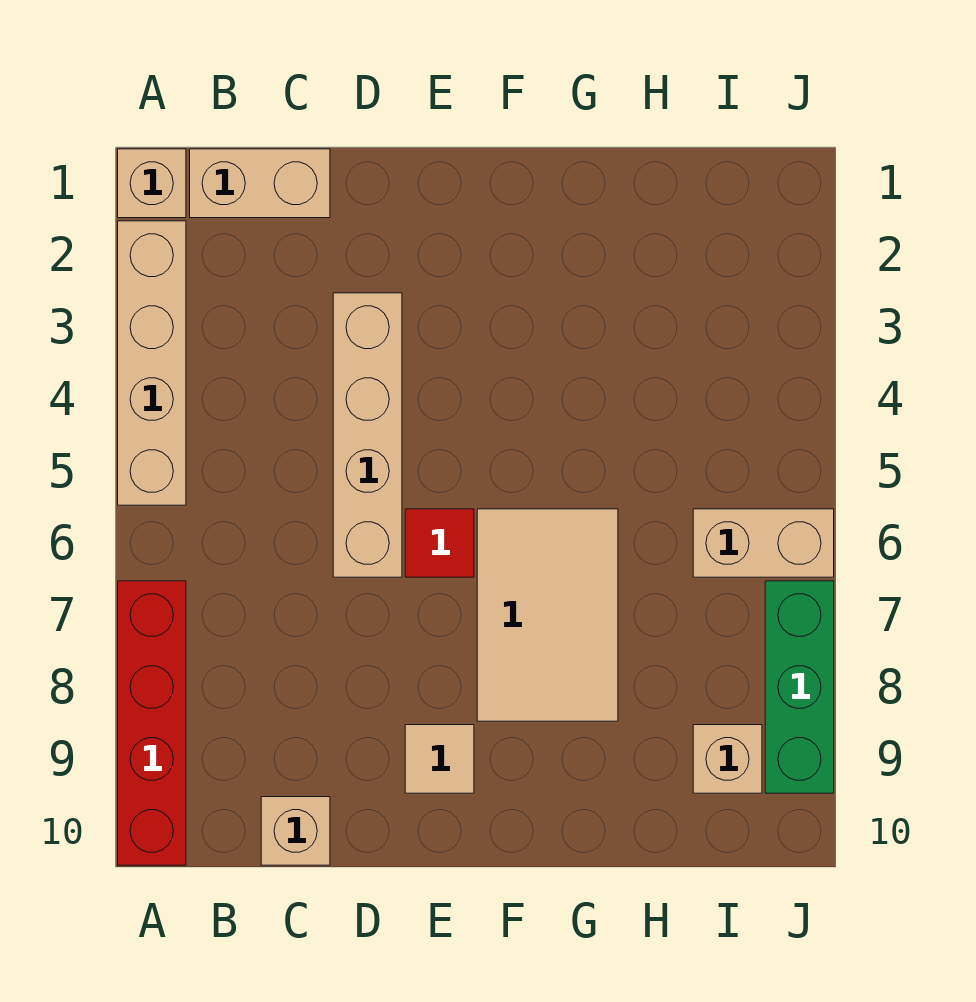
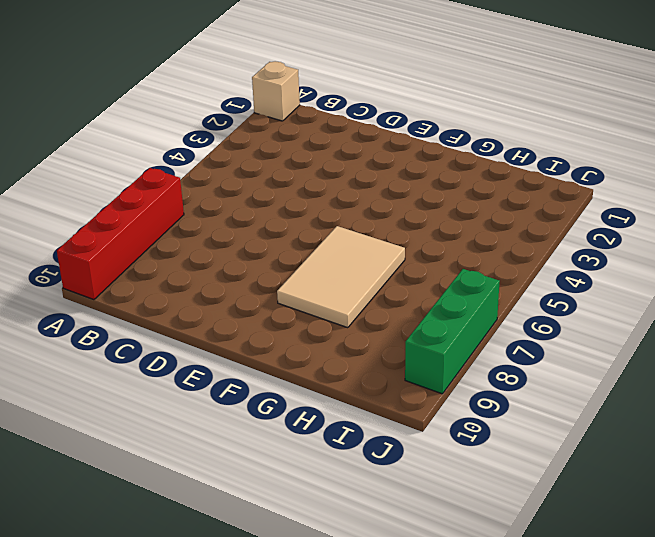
none -> tan 1x4 brick [118,221,186,505]
none -> tan 1x2 brick [190,149,330,218]
none -> tan 1x1 brick [261,797,330,865]

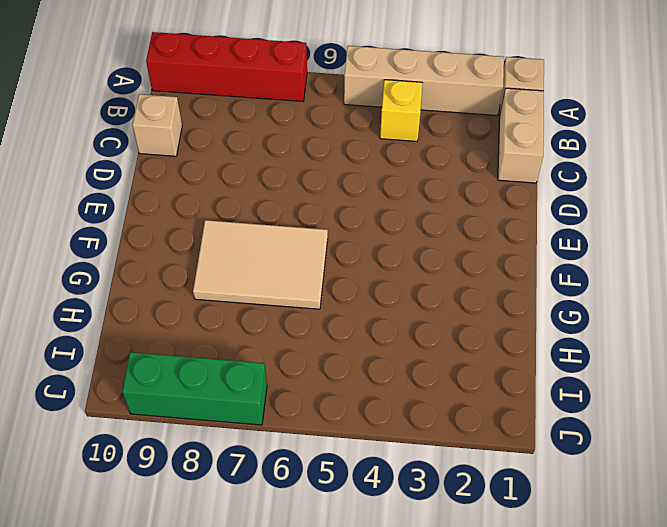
yellow 1x1 brick [380,80,422,141] -> none
none -> tan 1x4 brick [333,293,402,577]
none -> red 1x1 tile [405,509,474,577]
none -> tan 1x1 tile [405,725,474,793]

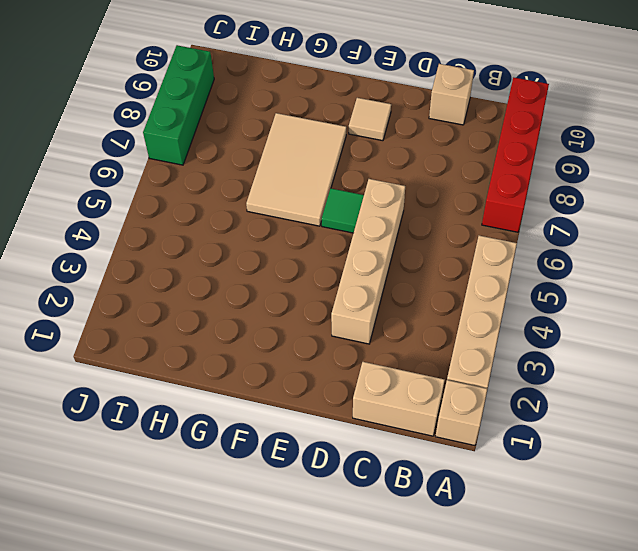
green 1x1 tile [322,189,364,233] -> red 1x1 tile [405,509,474,577]
none -> tan 1x2 brick [693,509,834,577]
none -> tan 1x1 brick [693,725,762,793]

